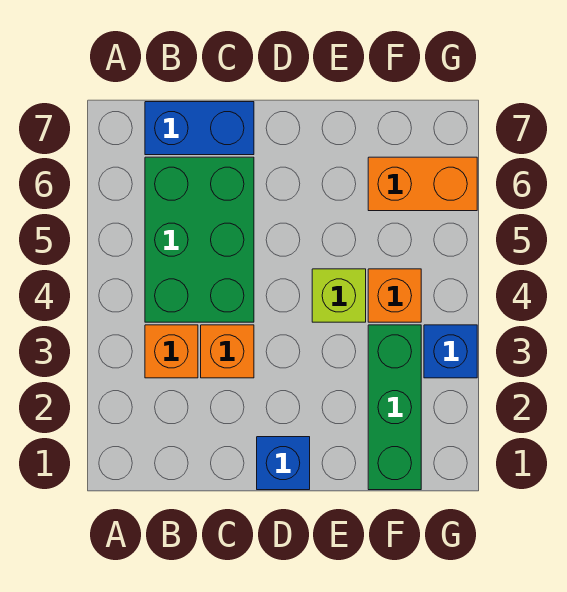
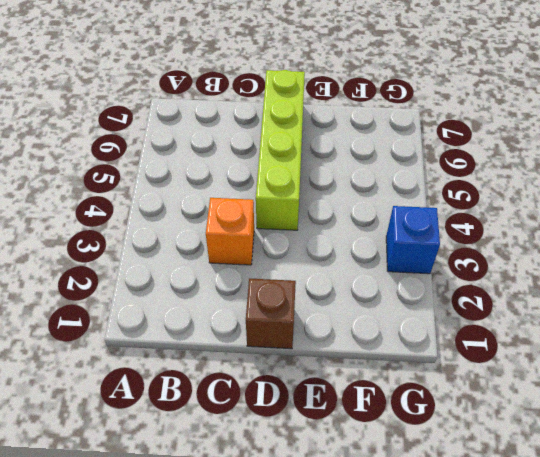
brown 1x1 brick [246,278,296,349] -> blue 1x1 brick [257,437,310,490]
lime 1x4 brick [256,70,305,230] -> none
none -> orange 1x1 brick [145,325,198,378]
none -> green 2x3 brick [145,157,254,322]

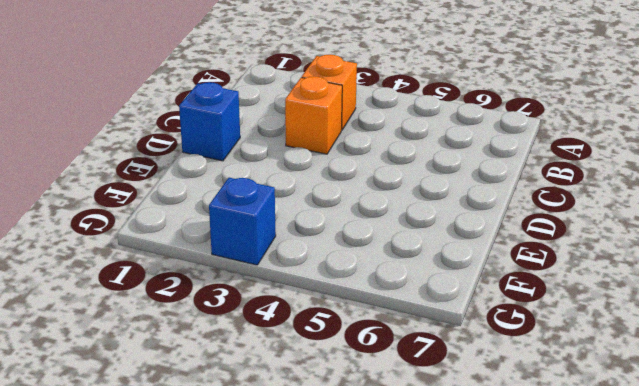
none -> green 2x3 brick [145,157,254,322]
none -> blue 1x2 brick [145,102,254,155]

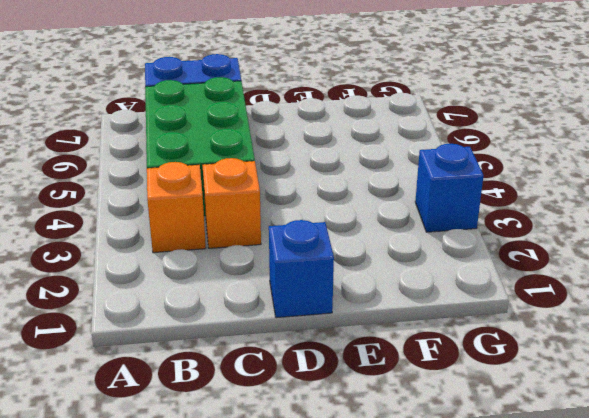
none -> lime 1x1 brick [312,269,366,322]
none -> green 1x3 brick [368,325,421,490]

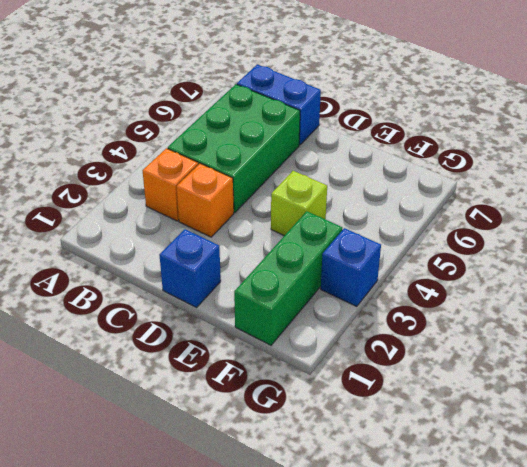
none -> orange 1x1 brick [368,269,421,322]
none -> orange 1x2 brick [368,157,477,211]

